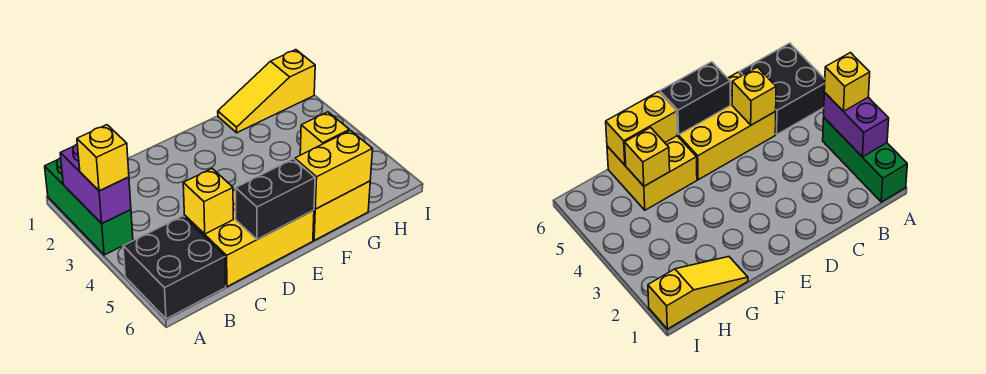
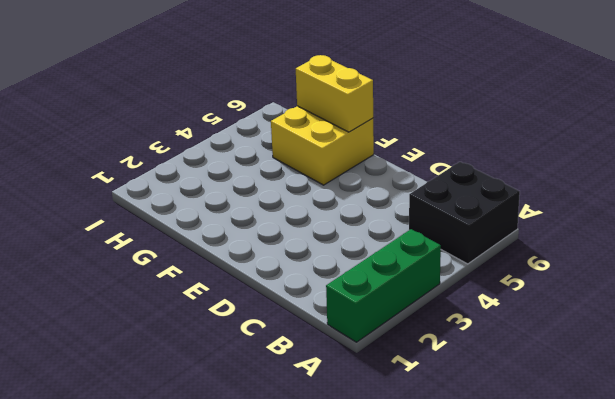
none -> yellow 2x3 brick [184,190,314,287]
none -> yellow 1x3 slope [218,50,315,133]

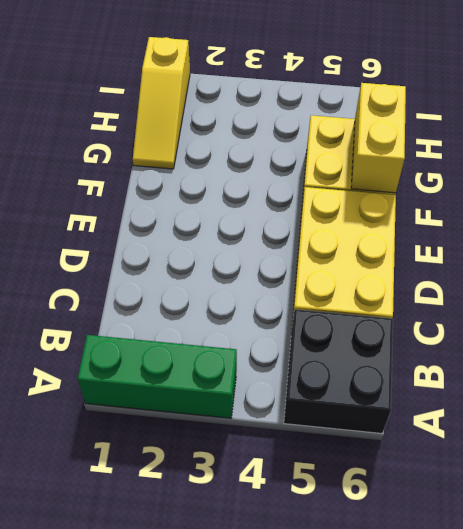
none -> purple 1x2 brick [60,144,131,223]
none -> yellow 1x1 brick [183,169,233,234]

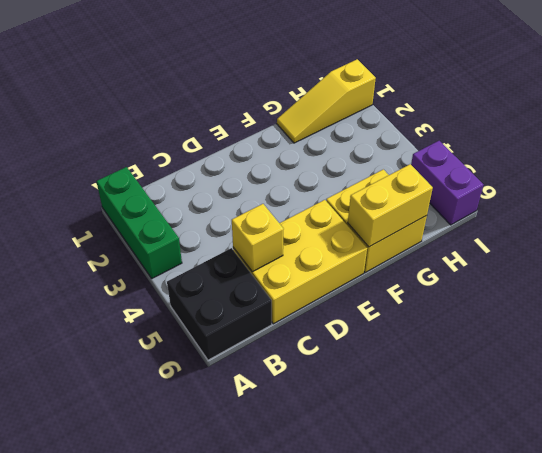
purple 1x2 brick [411,141,483,225] -> purple 1x2 brick moved to [60,144,131,223]
none -> black 1x2 brick [236,159,315,239]
none -> yellow 1x1 brick [300,112,349,155]

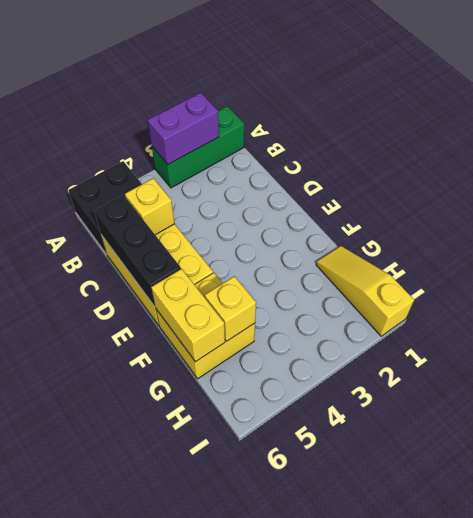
black 1x3 brick [94,195,181,306] -> black 1x2 brick [236,159,315,239]
none -> yellow 1x1 brick [77,125,129,191]

